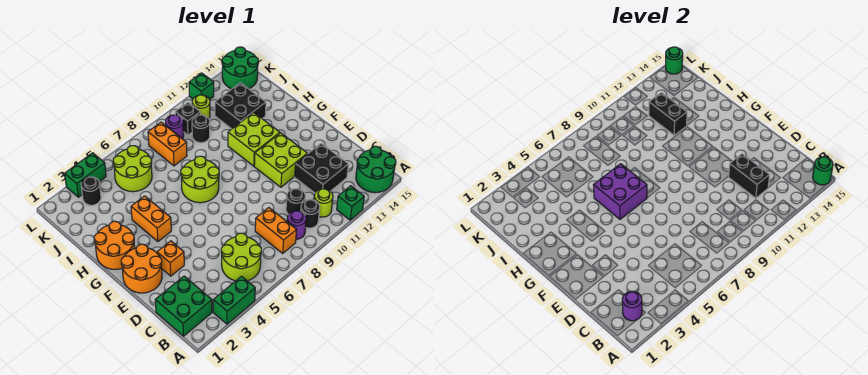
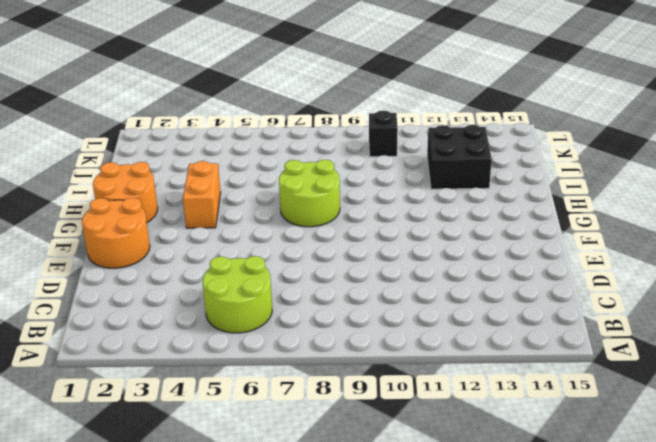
none -> green 1x2 brick [213,276,255,324]
none -> green 1x1 brick [337,186,364,220]
none -> green 2x2 round brick [356,146,396,193]
none -> green 2x2 brick [155,276,212,336]

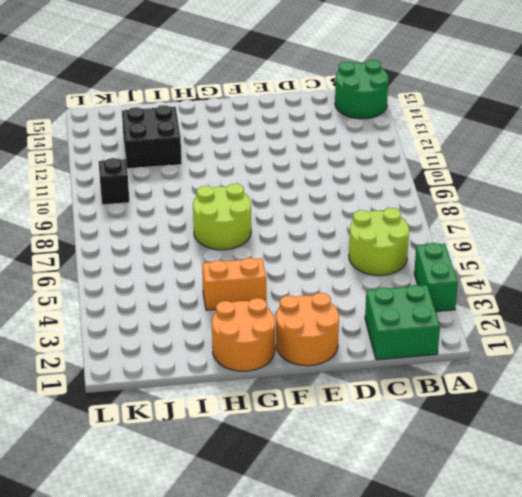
none -> green 1x1 brick [337,186,364,220]
none -> orange 1x2 brick [255,208,297,253]
none -> purple 1x1 round brick [287,211,306,239]
none -> black 1x1 round brick [301,200,320,228]

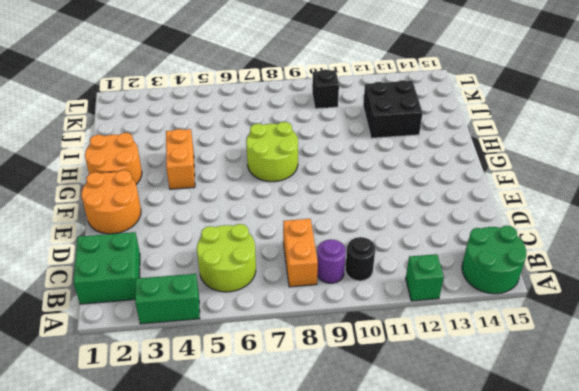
none -> lime 1x1 round brick [314,189,333,217]
none -> black 1x1 round brick [286,189,305,215]
none -> black 2x2 brick [295,143,348,193]
none -> orange 1x1 brick [157,241,184,276]

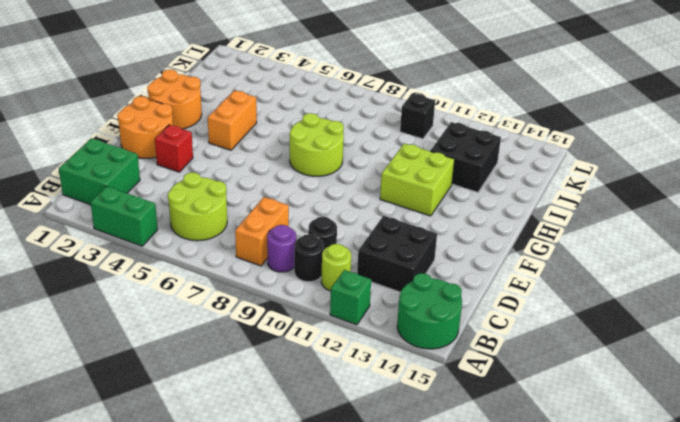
red 1x1 brick [155,125,193,172] -> orange 1x1 brick [157,241,184,276]
none -> lime 2x2 brick [254,133,307,187]
none -> lime 2x2 round brick [113,146,152,192]
none -> orange 1x2 brick [148,122,187,166]
none -> black 1x1 round brick [192,115,210,143]

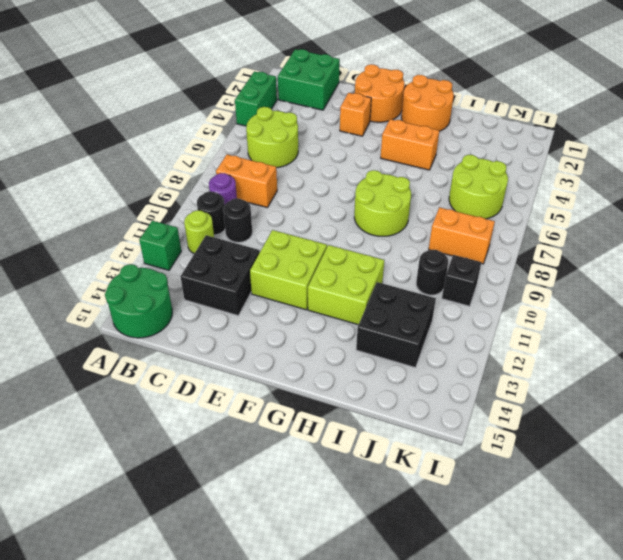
none -> black 1x1 round brick [81,177,101,205]
none -> purple 1x1 round brick [166,115,184,139]
none -> lime 1x1 round brick [192,95,210,118]
none -> green 2x2 round brick [222,47,258,89]

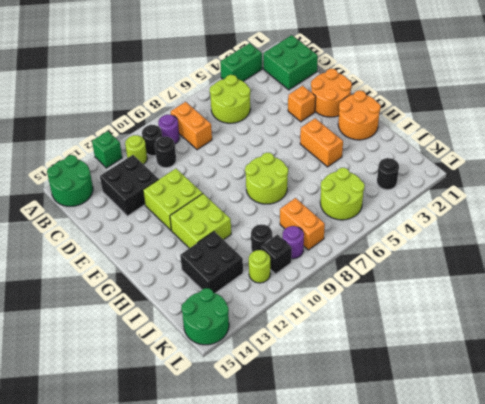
none -> green 1x2 brick [65,153,106,197]
none -> green 1x1 brick [189,73,214,99]
none -> green 1x1 round brick [813,157,833,185]
none -> purple 1x1 round brick [622,291,642,321]

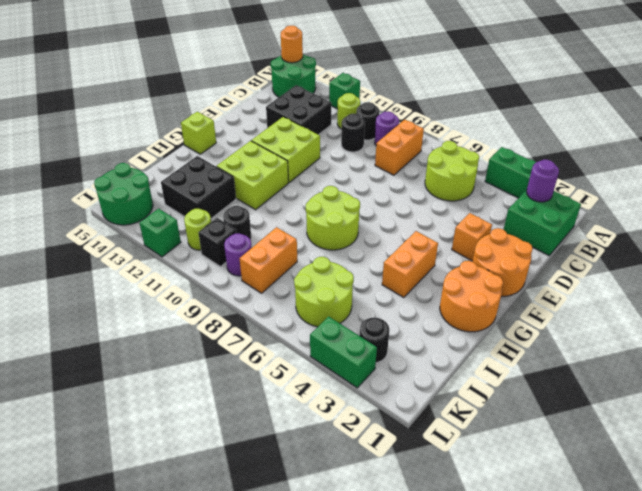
orange 1x1 round brick [281,26,303,63] -> green 1x1 round brick [813,157,833,185]
lime 1x1 brick [181,112,216,154] -> none
none -> black 1x2 brick [729,154,769,198]
none -> purple 2x2 brick [594,164,647,219]
none -> black 1x2 brick [649,93,687,135]
none -> green 1x1 round brick [666,47,683,74]

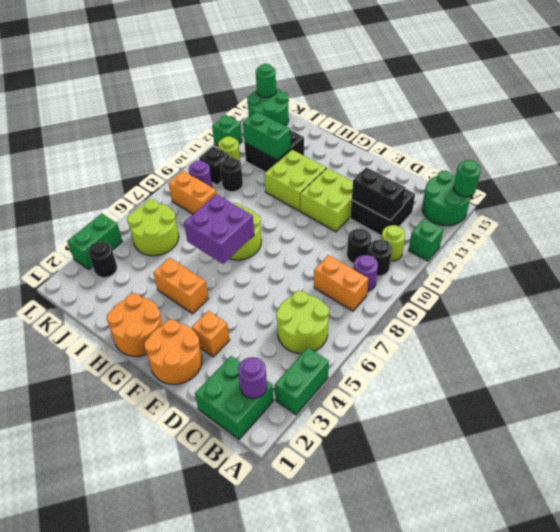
green 1x2 brick [243,112,291,160] -> black 1x2 brick [649,93,687,135]

